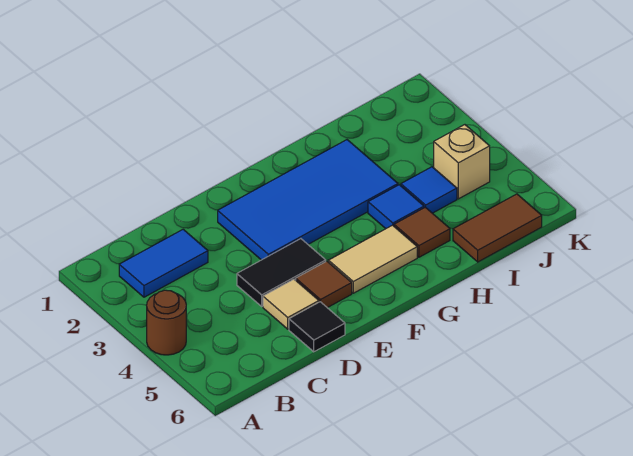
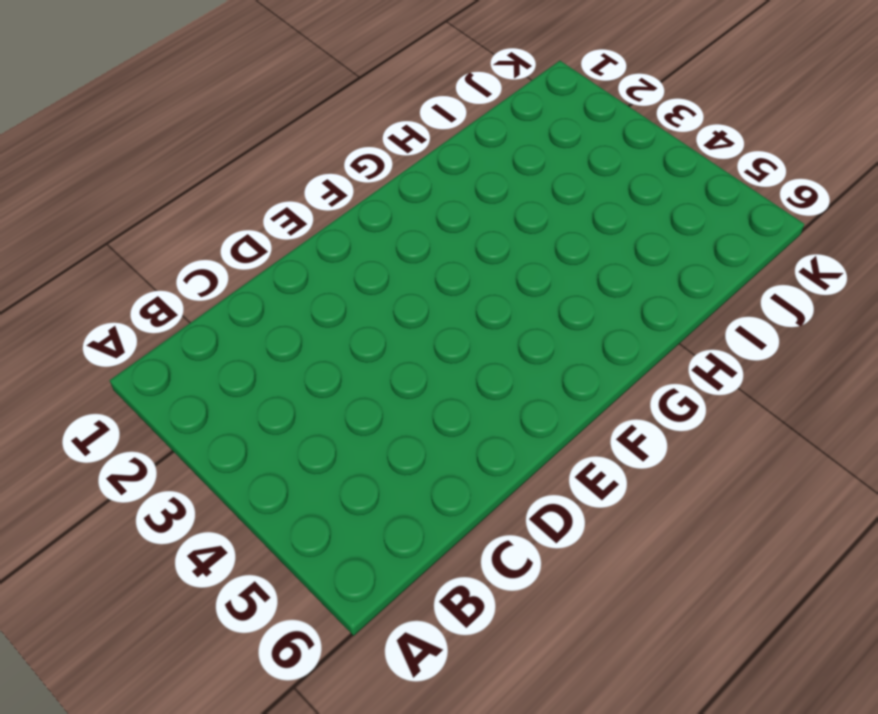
none -> brown 1x1 round brick [147,290,186,355]
none -> blue 1x2 tile [119,229,208,297]
none -> black 1x2 tile [237,239,326,306]

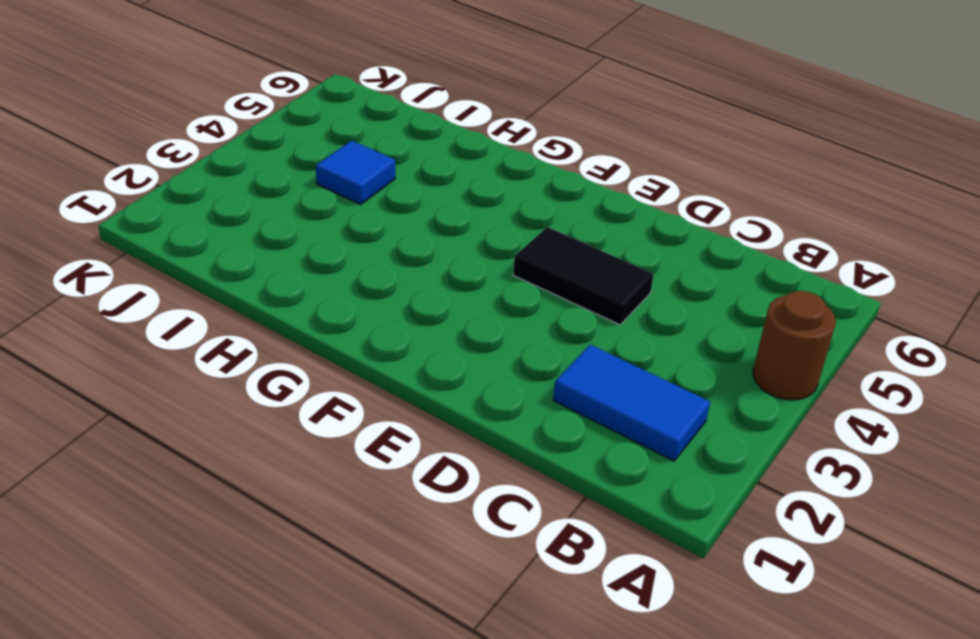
none -> tan 1x1 tile [263,279,319,329]
none -> black 1x1 tile [289,302,345,352]
none -> blue 2x4 tile [218,140,398,260]

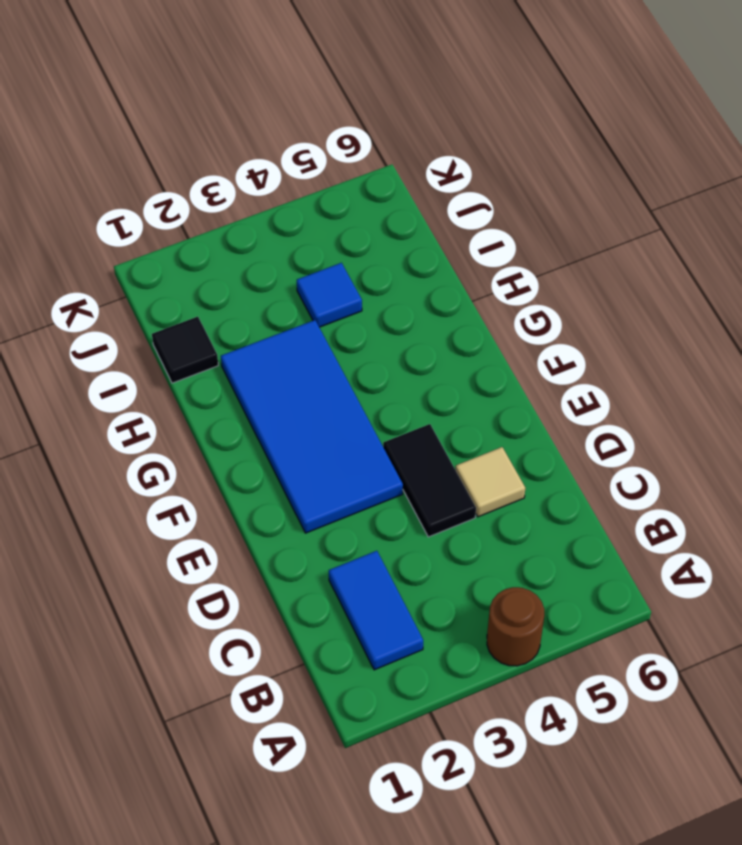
black 1x1 tile [152,317,218,383] -> black 1x1 tile moved to [289,302,345,352]
none -> brown 1x1 tile [296,261,352,308]
none -> tan 1x2 tile [329,225,417,293]
none -> blue 1x1 tile [368,185,424,229]

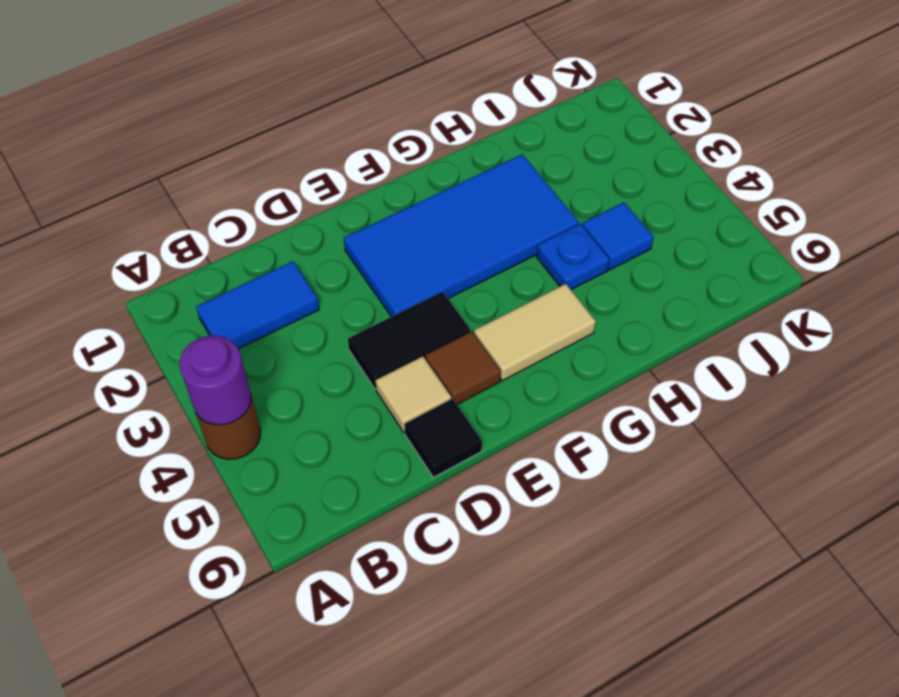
purple 1x1 round brick [180,335,251,425] -> none
blue 1x1 plate [537,224,610,290] -> blue 1x1 tile [368,185,424,229]
none -> brown 1x1 tile [394,207,450,257]
none -> brown 1x2 tile [453,194,542,262]
none -> tan 1x1 brick [434,125,490,199]

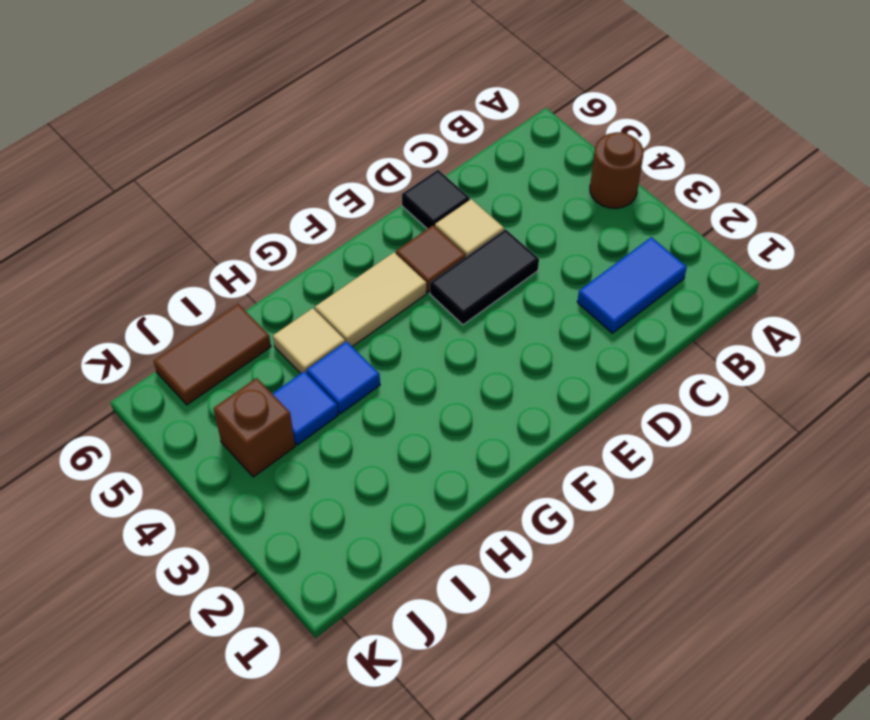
tan 1x1 tile [273,308,345,373] -> brown 1x1 tile [394,207,450,257]
brown 1x1 brick [214,378,295,477] -> tan 1x1 brick [434,125,490,199]
none -> blue 2x4 tile [218,140,398,260]

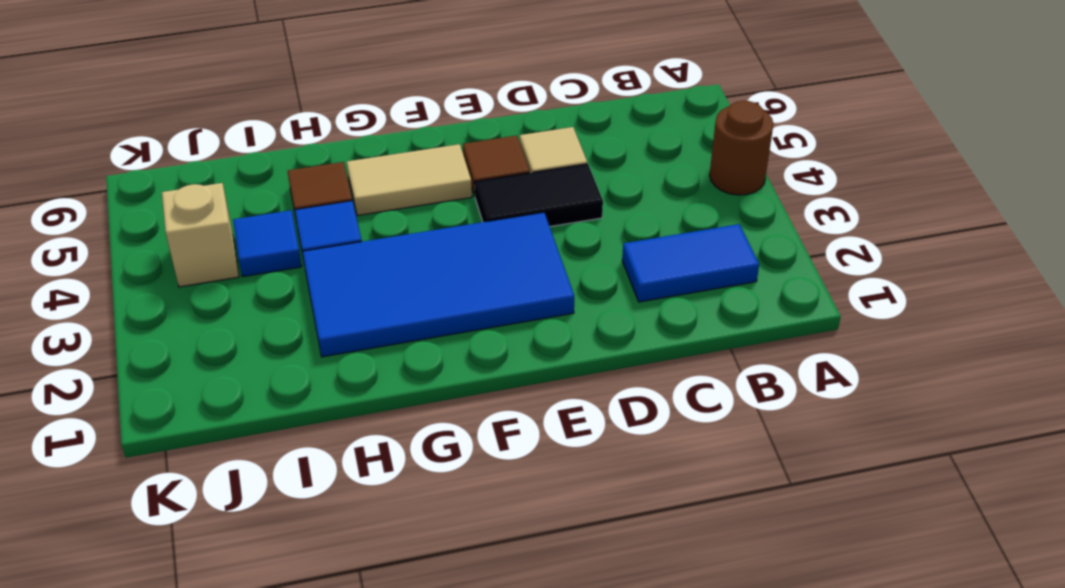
none -> black 1x1 tile [289,302,345,352]
none -> brown 1x2 tile [453,194,542,262]

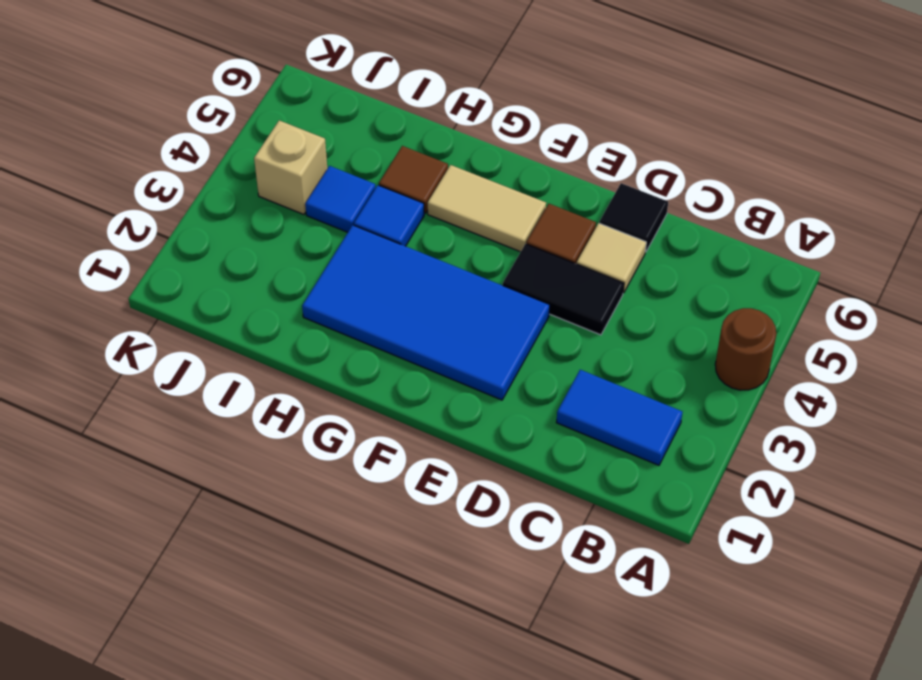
none -> brown 1x2 tile [453,194,542,262]

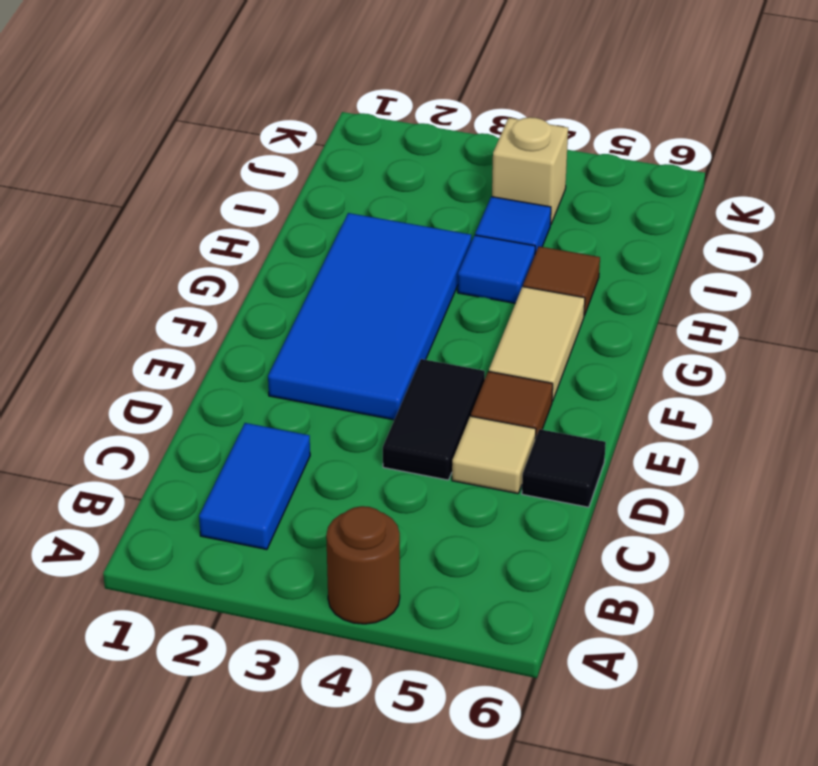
none -> brown 1x2 tile [453,194,542,262]

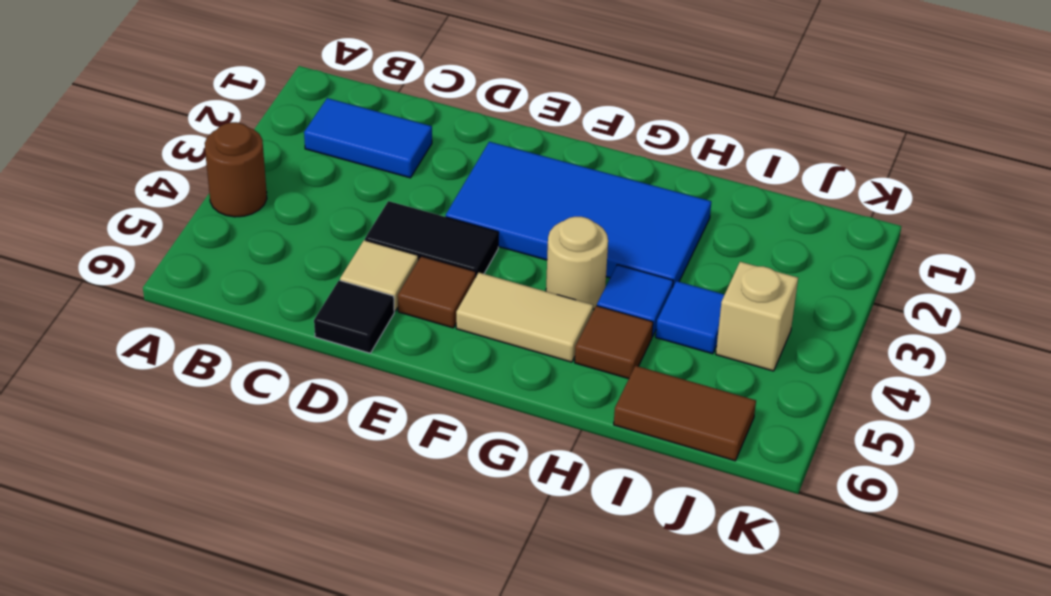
tan 1x1 round brick [546,217,608,309] -> none

